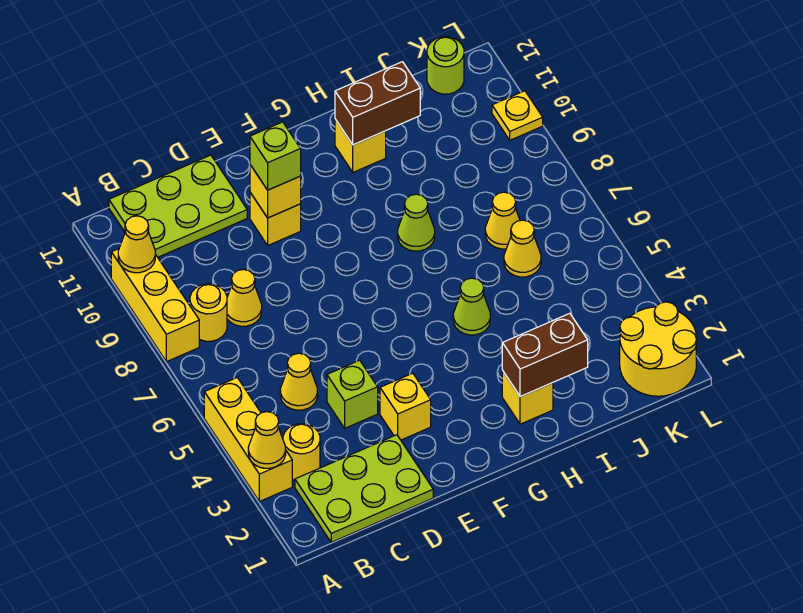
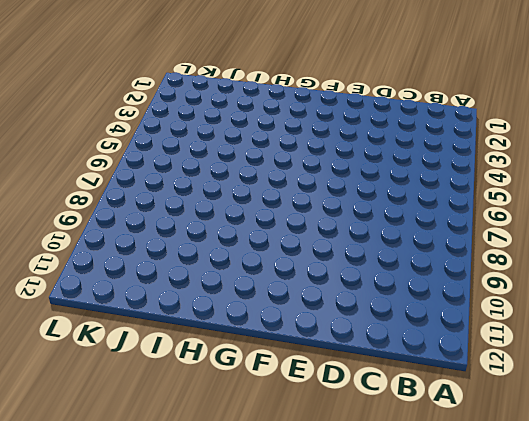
none -> yellow 1x3 brick [204,378,292,501]
none -> yellow 1x3 brick [111,249,199,362]
none -> lime 2x3 plate [295,435,433,542]

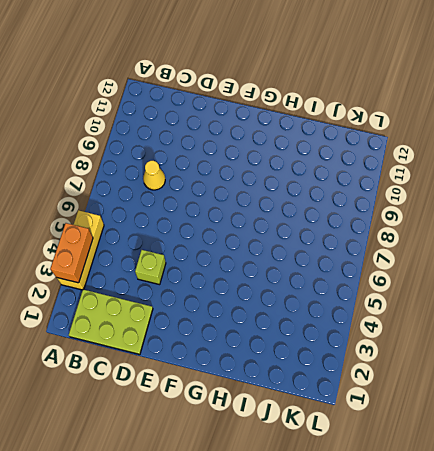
orange 1x2 brick [50,223,93,283] -> yellow 1x1 cone [248,412,286,468]
none -> yellow 1x3 brick [111,249,199,362]
none -> yellow 1x1 round brick [283,424,320,480]
none -> yellow 1x1 round brick [190,284,227,341]

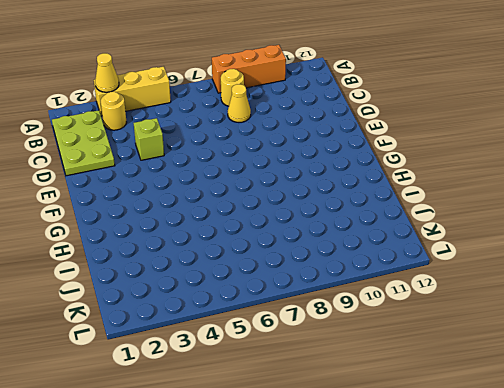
orange 1x3 brick [212,45,286,93] -> yellow 1x3 brick [111,249,199,362]
none -> lime 2x3 plate [109,155,247,257]
none -> yellow 1x1 cone [280,353,318,410]
none -> yellow 1x1 brick [380,373,431,440]

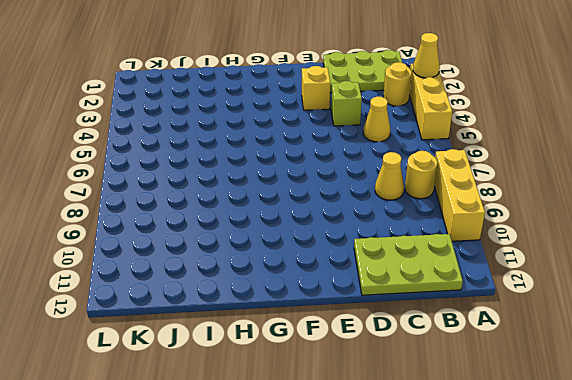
none -> yellow 1x1 brick [250,193,301,245]
none -> yellow 1x1 brick [502,371,553,424]
none -> lime 1x1 cone [453,278,490,335]

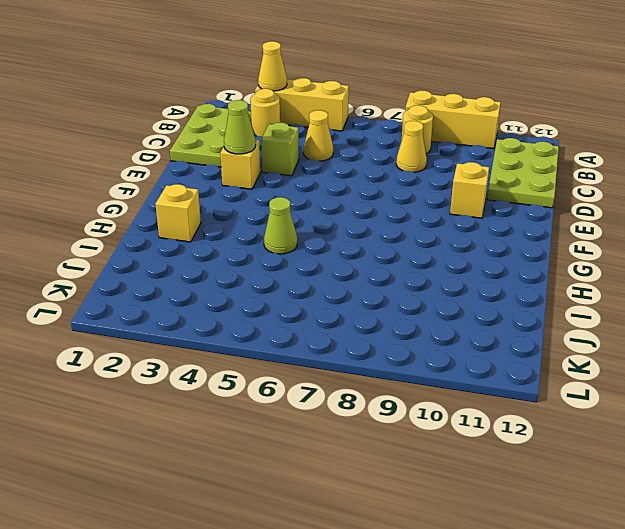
lime 1x1 cone [224,100,256,154] -> lime 1x1 cone moved to [398,194,435,251]
none -> yellow 1x1 brick [335,119,386,172]
none -> yellow 1x1 cone [504,220,541,277]
none -> yellow 1x1 cone [485,192,520,249]

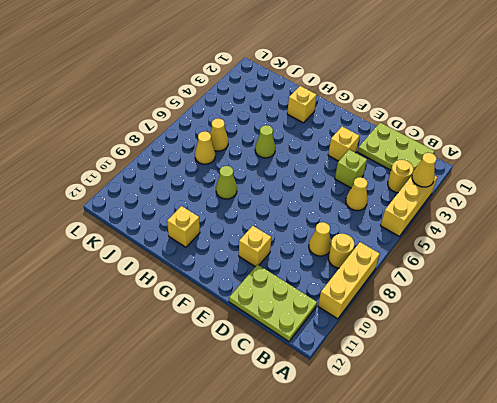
none -> yellow 2x2 round brick [620,302,697,396]
none -> lime 1x1 round brick [427,37,464,94]
none -> yellow 1x1 plate [492,91,543,140]

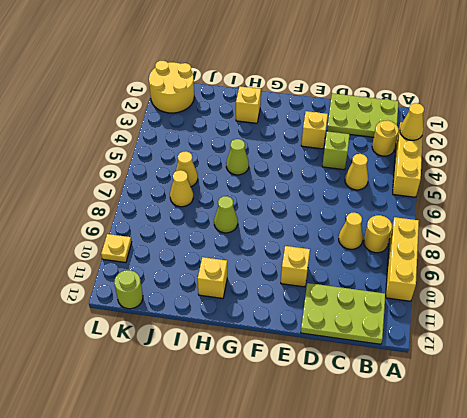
none -> yellow 1x1 cone [118,216,155,273]
none -> yellow 1x1 brick [250,165,301,218]
none -> brown 1x2 brick [502,313,588,397]

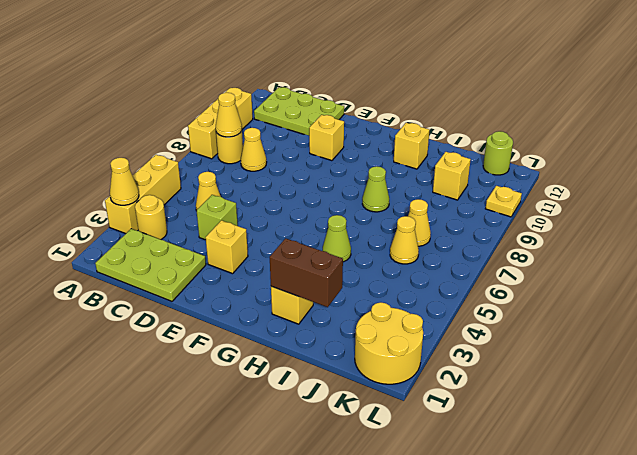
yellow 1x1 cone [216,93,242,137] -> yellow 1x1 cone moved to [118,216,155,273]
yellow 1x1 brick [433,152,471,200] -> yellow 1x1 brick moved to [250,165,301,218]
none -> brown 1x2 brick [335,62,420,145]
none -> lime 1x1 brick [250,122,301,190]

